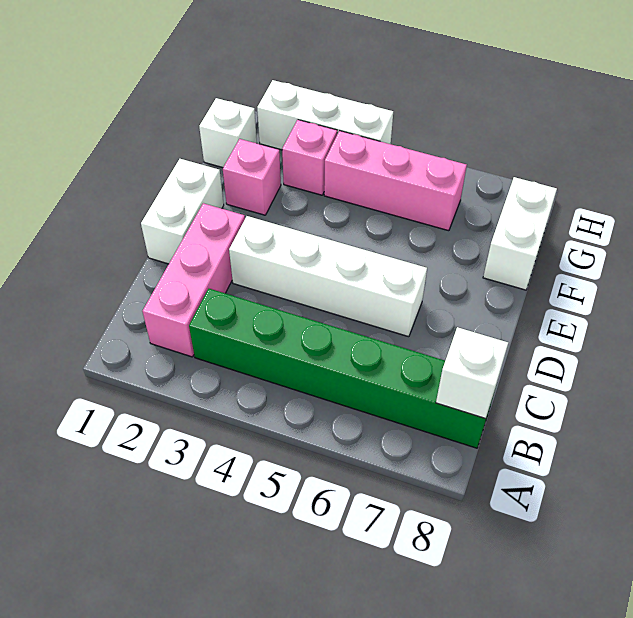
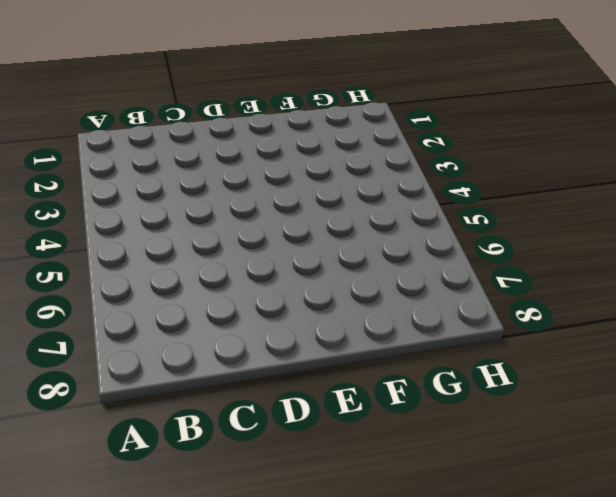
none -> pink 1x3 brick [142,203,245,357]
none -> green 1x6 brick [189,289,494,448]

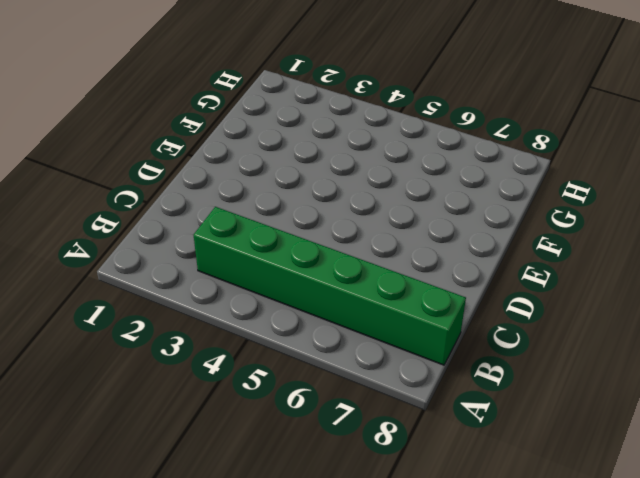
none -> pink 1x3 brick [142,203,245,357]
none -> white 1x2 brick [141,159,224,264]

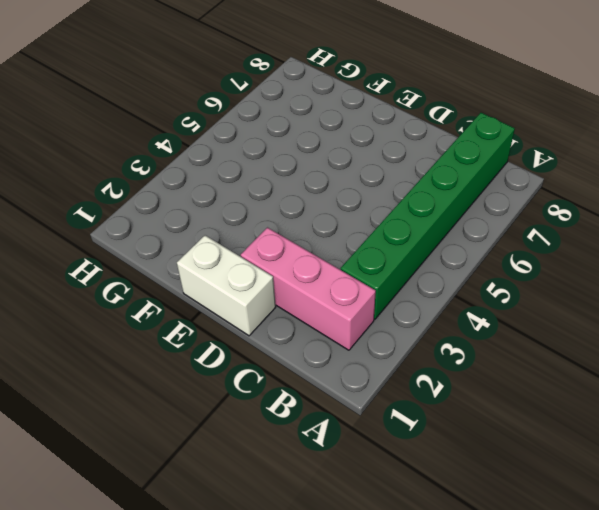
none -> white 1x4 brick [229,216,427,337]
none -> pink 1x1 brick [223,139,281,215]

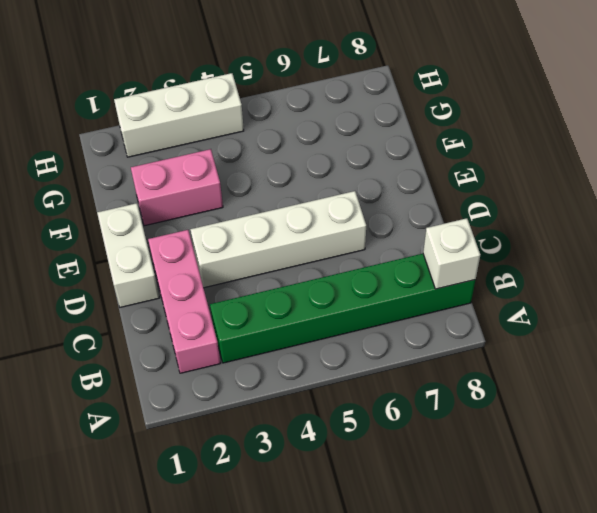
pink 1x2 brick [131,149,223,226] -> pink 1x1 brick [223,139,281,215]
none -> white 1x2 brick [483,177,557,290]
none -> white 1x1 brick [199,98,257,168]

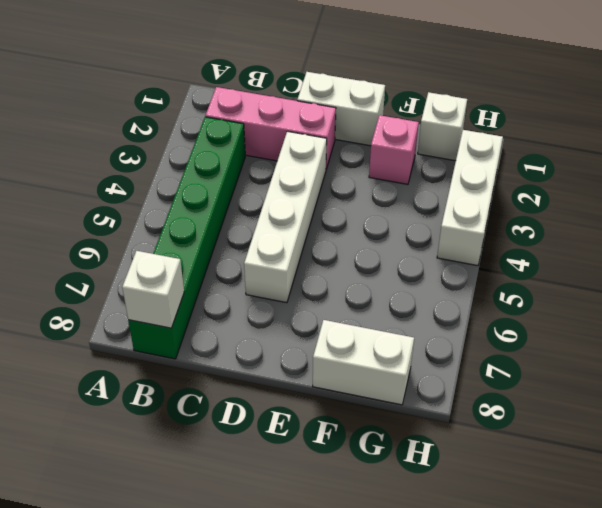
none -> pink 1x1 brick [282,120,337,195]
none -> pink 1x3 brick [324,131,467,231]

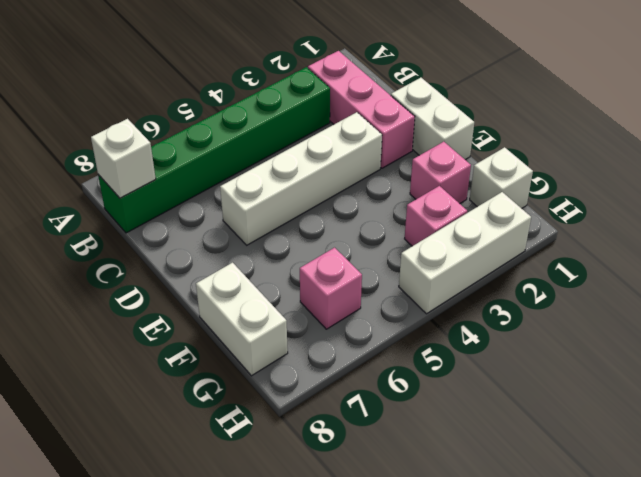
pink 1x1 brick [300,248,362,329] -> pink 1x3 brick [324,131,467,231]

